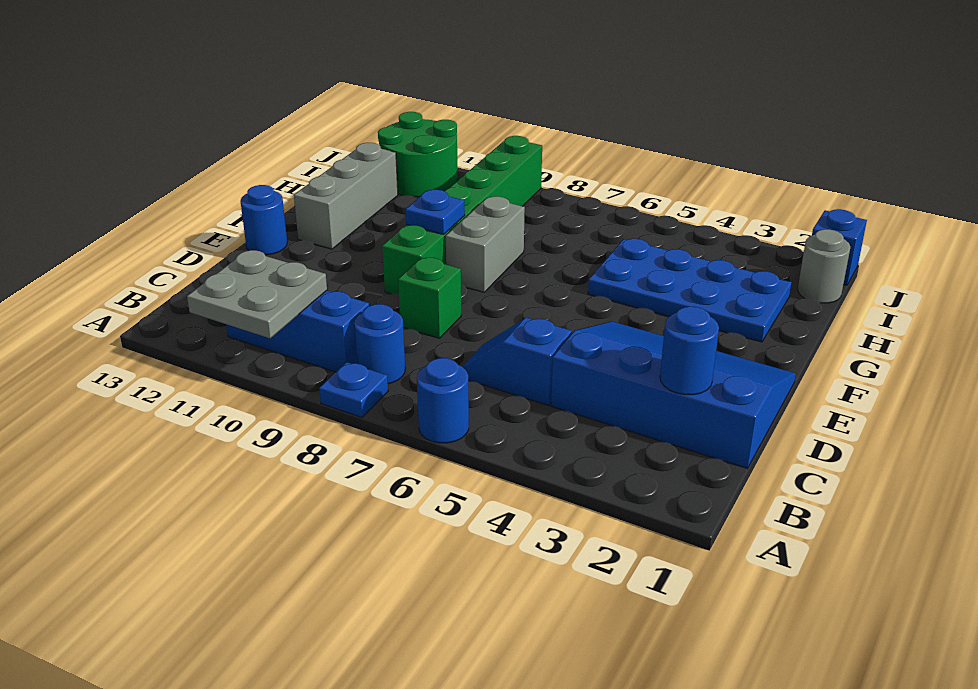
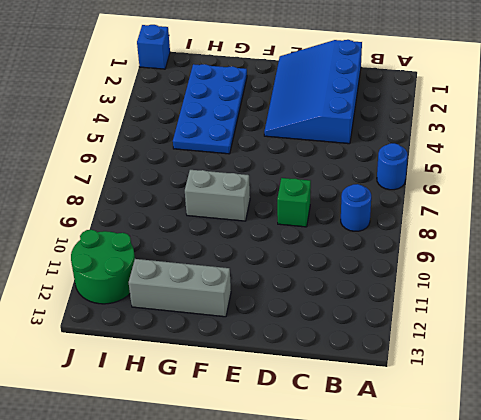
none -> blue 1x1 plate [319,362,388,417]
none -> blue 1x3 brick [226,291,369,372]
none -> blue 1x2 slope [463,318,572,405]

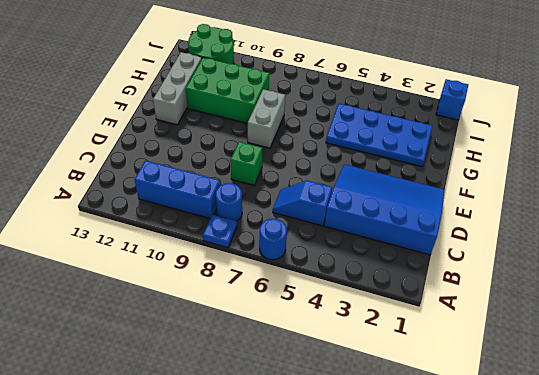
green 2x3 brick [186,57,269,123] -> green 1x6 brick [382,136,542,295]
none -> blue 1x1 round brick [241,185,287,255]
none -> grey 1x1 round brick [798,229,850,303]
none -> grey 2x2 plate [187,250,327,338]

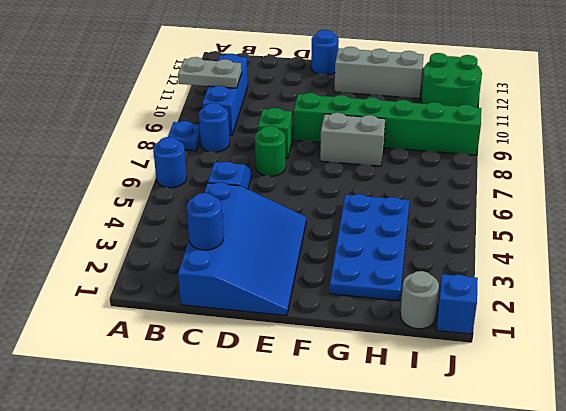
grey 1x2 plate [178,57,242,88] -> grey 2x2 plate [187,250,327,338]
green 1x1 round brick [255,126,286,176] -> none
none -> blue 1x1 plate [405,190,465,234]

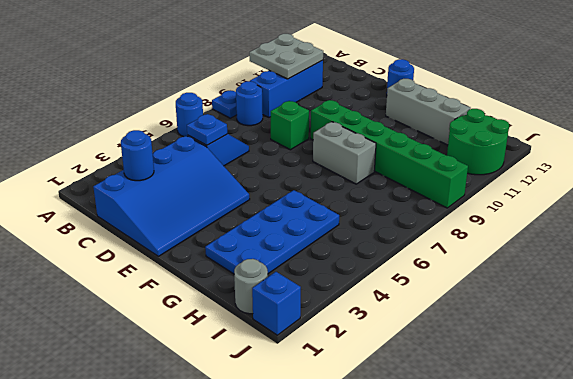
blue 1x1 plate [187,114,227,145] -> blue 1x1 plate moved to [405,190,465,234]

